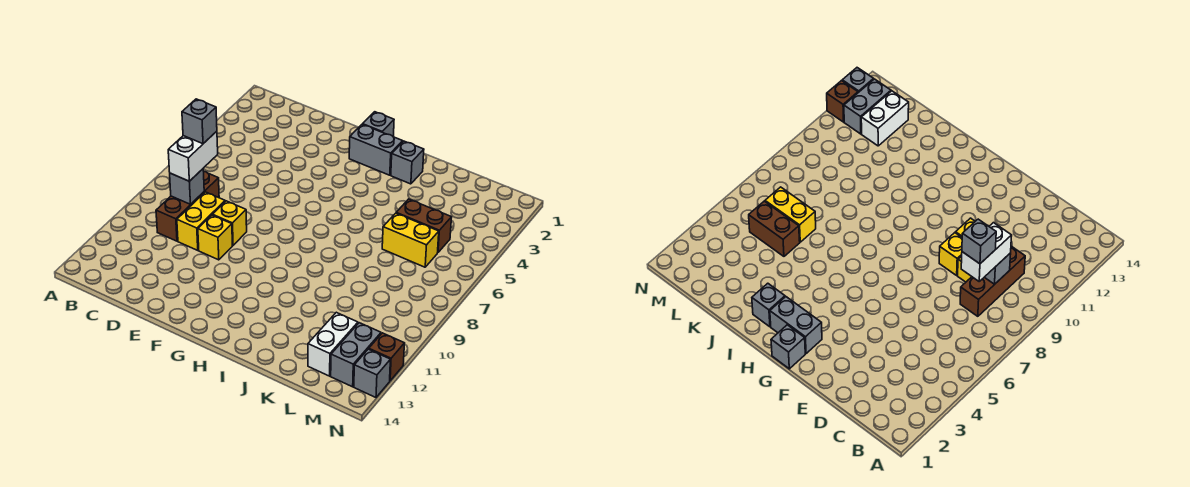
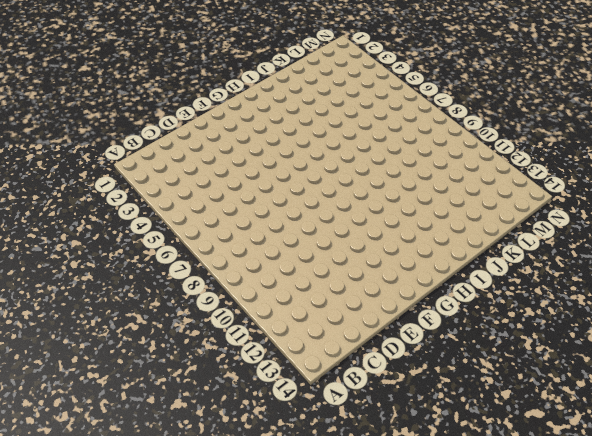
none -> brown 1x3 brick [156,172,219,241]
none -> yellow 1x2 brick [177,192,225,251]
none -> yellow 1x1 brick [212,201,247,245]

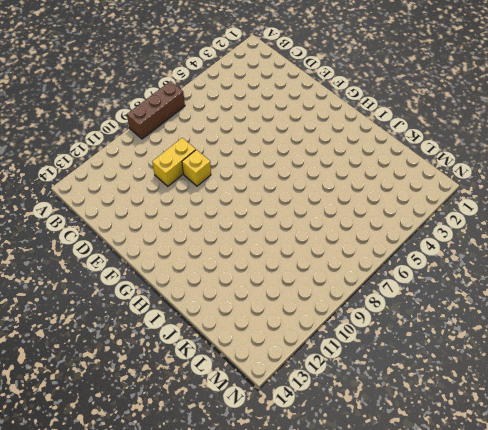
brown 1x3 brick [127,81,185,139] -> brown 1x3 brick moved to [156,172,219,241]
none -> yellow 1x1 brick [198,215,233,260]
none -> grey 1x1 brick [363,112,394,136]
none -> grey 1x2 brick [349,124,403,175]

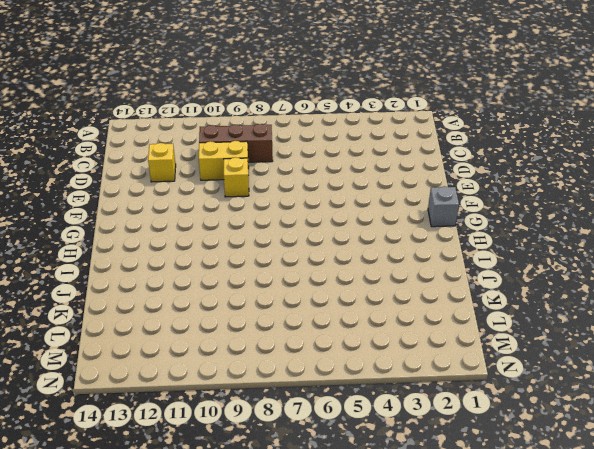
yellow 1x1 brick [148,143,176,182] -> yellow 1x1 brick moved to [198,215,233,260]
none -> grey 1x2 brick [349,124,403,175]
none -> grey 1x1 brick [391,141,424,184]
none -> brown 1x2 brick [396,199,452,252]

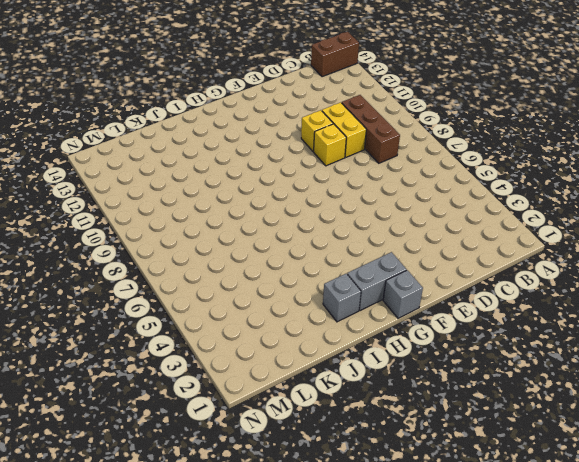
brown 1x2 brick [311,32,359,77] -> brown 1x2 brick moved to [396,199,452,252]
none -> yellow 1x2 brick [382,213,439,267]
none -> white 1x2 brick [308,312,358,376]
none -> grey 1x2 brick [331,323,381,387]

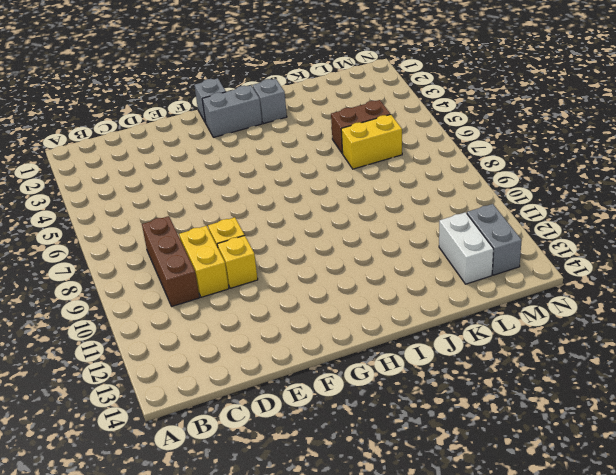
none -> brown 1x1 brick [369,333,404,381]
none -> grey 1x1 brick [354,349,390,397]
none -> grey 1x1 brick [170,169,204,204]

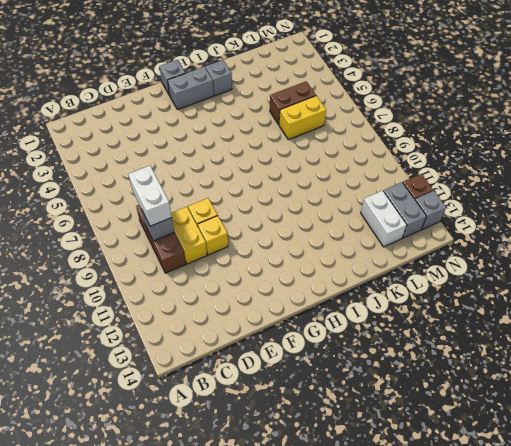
none -> grey 1x1 brick [182,99,217,144]

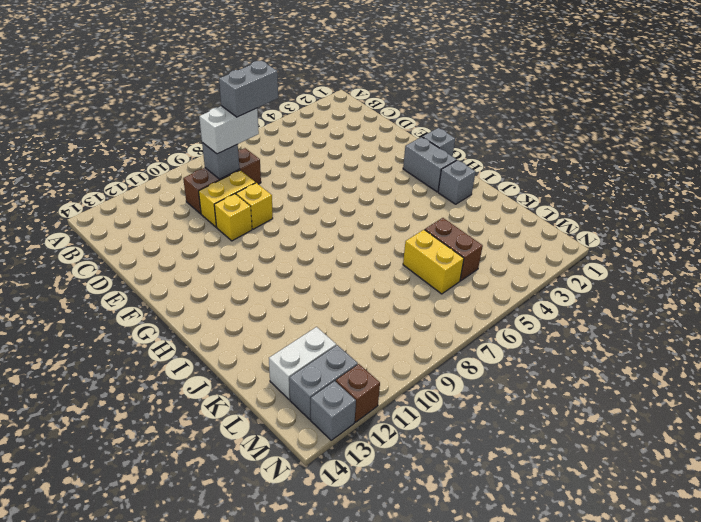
grey 1x2 brick [219,61,278,117] -> grey 1x1 brick [182,99,217,144]

